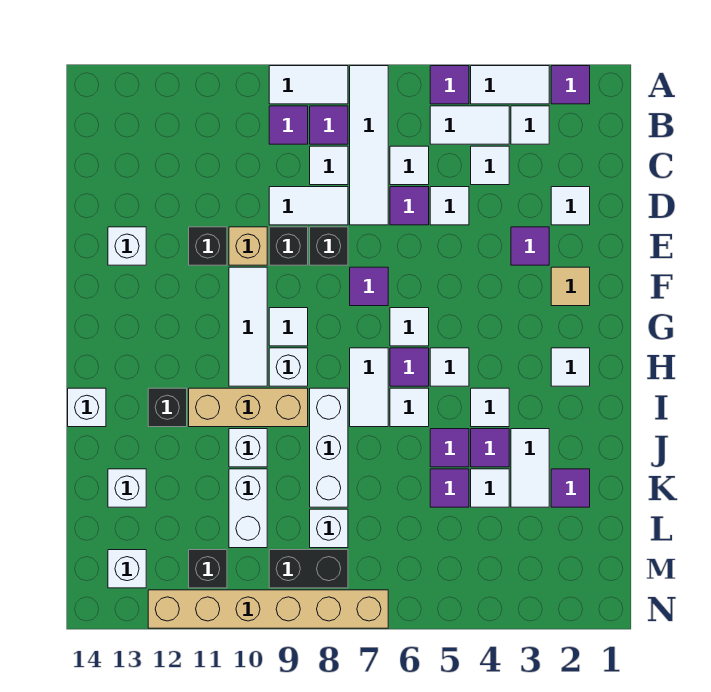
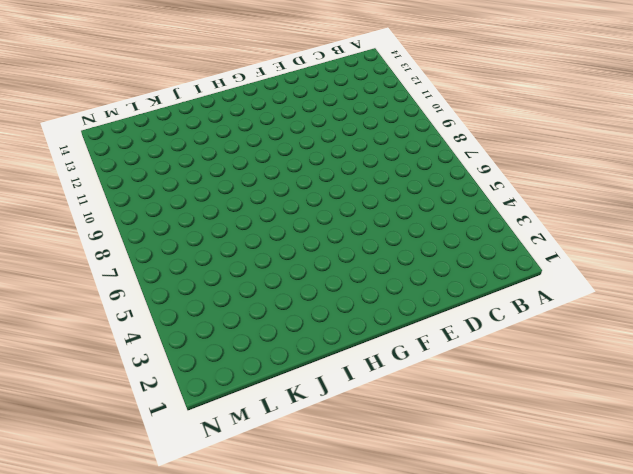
none -> purple 1x1 tile [551,66,590,104]
none -> white 1x2 tile [471,66,549,104]
none -> purple 1x1 tile [430,66,469,104]
none -> white 1x4 tile [350,66,388,225]

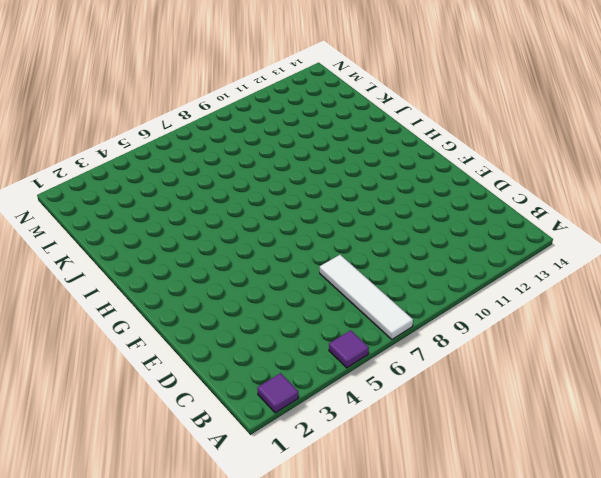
none -> white 1x2 tile [471,66,549,104]
none -> white 1x2 tile [269,66,348,104]
none -> white 1x1 tile [511,106,549,144]
none -> white 1x2 tile [430,106,509,144]

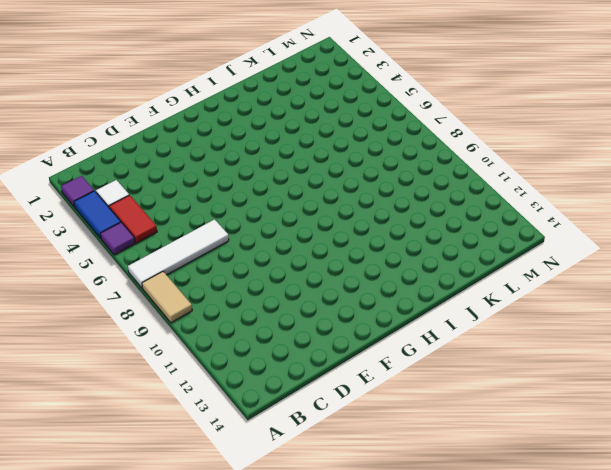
blue 1x2 tile [74,191,121,238] -> white 1x2 tile [471,66,549,104]
tan 1x2 tile [142,272,192,323] -> white 1x2 tile [269,66,348,104]
red 1x2 tile [109,195,157,243] -> white 1x2 tile [430,106,509,144]
none -> purple 1x1 tile [310,106,348,144]
none -> purple 1x1 tile [269,106,308,144]
none -> white 1x1 tile [471,146,509,185]
none -> white 1x1 tile [390,146,429,185]

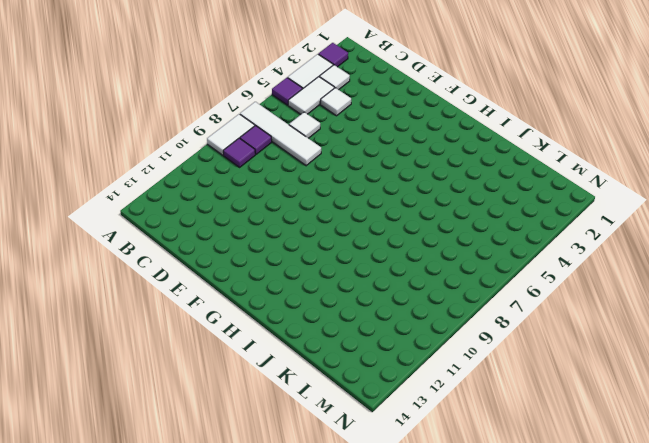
none -> white 1x1 tile [310,146,348,185]
none -> white 1x1 tile [551,187,590,225]
none -> white 1x1 tile [430,187,469,225]
none -> purple 1x1 tile [390,187,429,225]

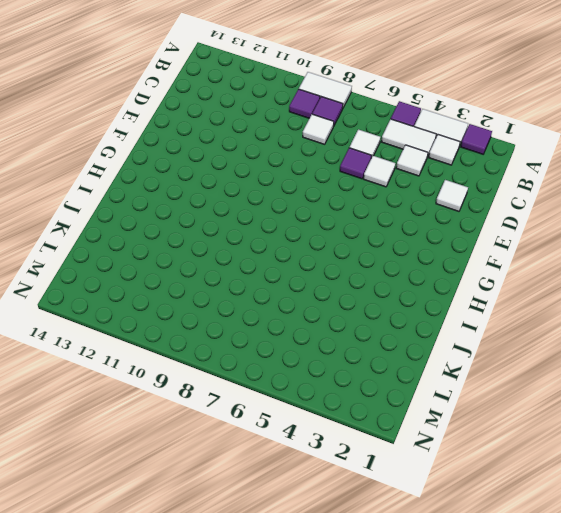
none -> white 1x4 tile [350,66,388,225]
none -> white 1x2 tile [269,187,348,225]
none -> purple 1x1 tile [511,227,549,265]
none -> black 1x1 brick [310,227,348,265]

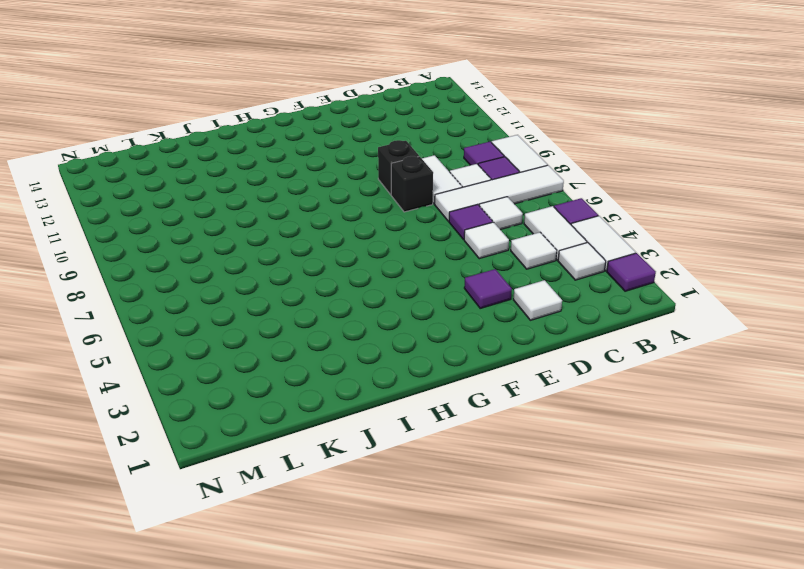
none -> tan 1x1 brick [229,227,267,265]
none -> black 1x1 brick [189,227,227,265]
none -> white 1x1 brick [108,227,146,265]
none -> tan 1x1 tile [551,267,590,306]

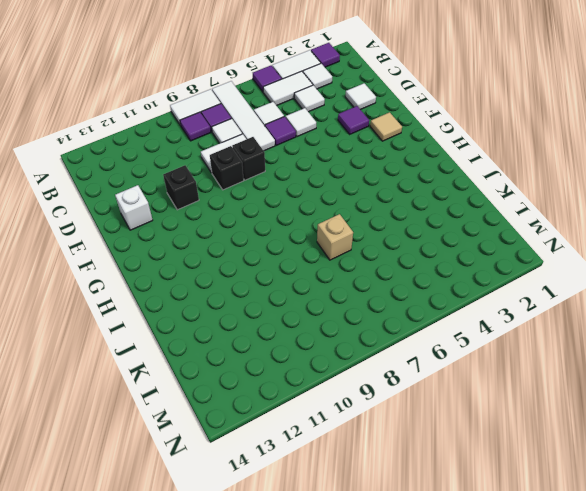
tan 1x1 brick [317,214,353,260] -> tan 1x1 brick moved to [229,227,267,265]
none -> purple 1x1 tile [350,267,388,306]
none -> white 1x3 tile [229,267,267,386]
none -> white 1x1 tile [390,308,429,346]
none -> white 1x1 tile [269,308,308,346]

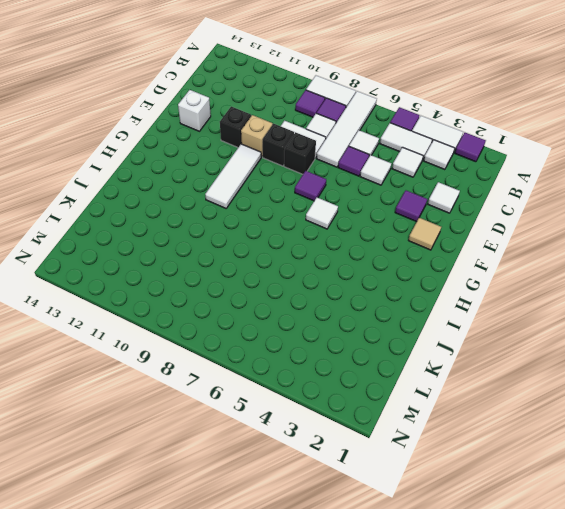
none -> white 1x1 tile [269,308,308,346]
none -> white 1x1 tile [551,348,590,386]
none -> white 1x1 tile [430,348,469,386]
none -> purple 1x1 tile [390,348,429,386]

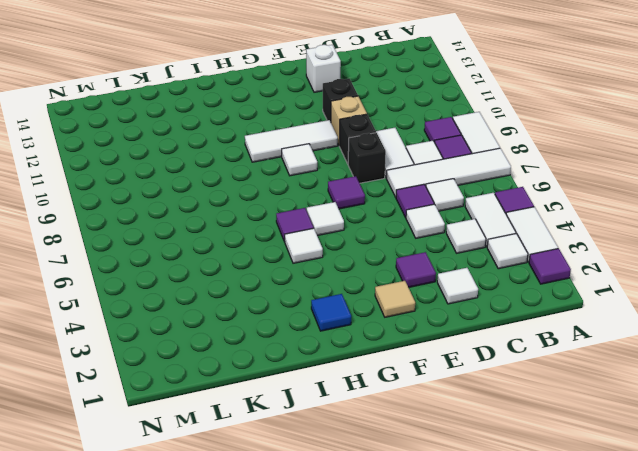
blue 1x1 tile [311,294,351,331] -> white 1x1 tile [551,348,590,386]
none -> white 1x2 tile [350,348,388,427]
none -> white 1x1 brick [269,348,308,386]
none -> white 1x1 tile [471,388,509,427]
none -> white 1x1 tile [390,388,429,427]

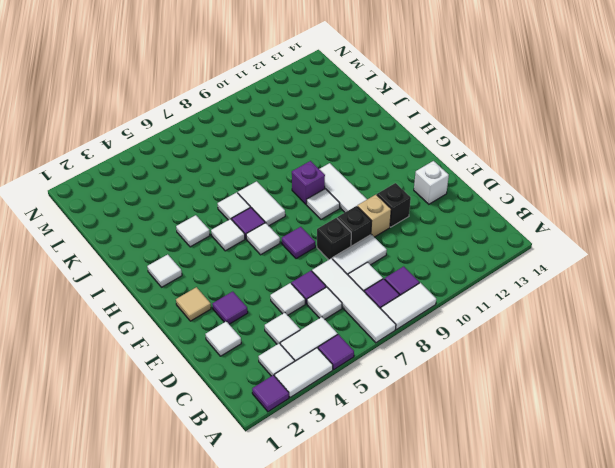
purple 1x1 brick [292,161,325,204] -> white 1x1 brick [269,348,308,386]
none -> white 1x3 brick [310,388,348,507]
none -> tan 1x3 brick [189,388,308,427]
none -> black 1x1 brick [148,388,187,427]
none -> white 1x1 brick [68,388,106,427]

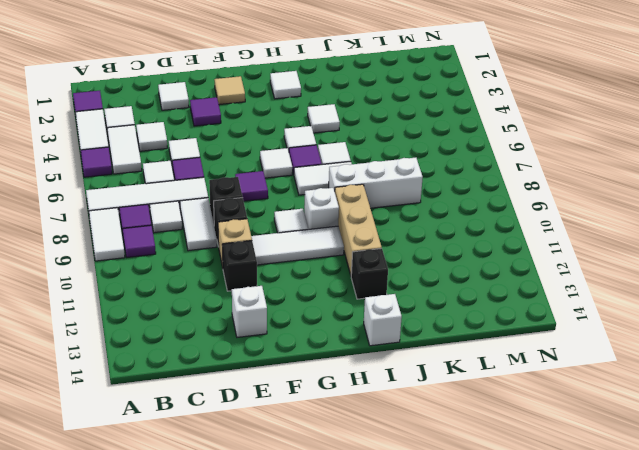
none -> white 1x2 tile [511,429,549,507]
none -> purple 1x1 tile [471,429,509,467]
none -> purple 1x1 tile [430,429,469,467]
none -> white 1x1 brick [229,429,267,467]

